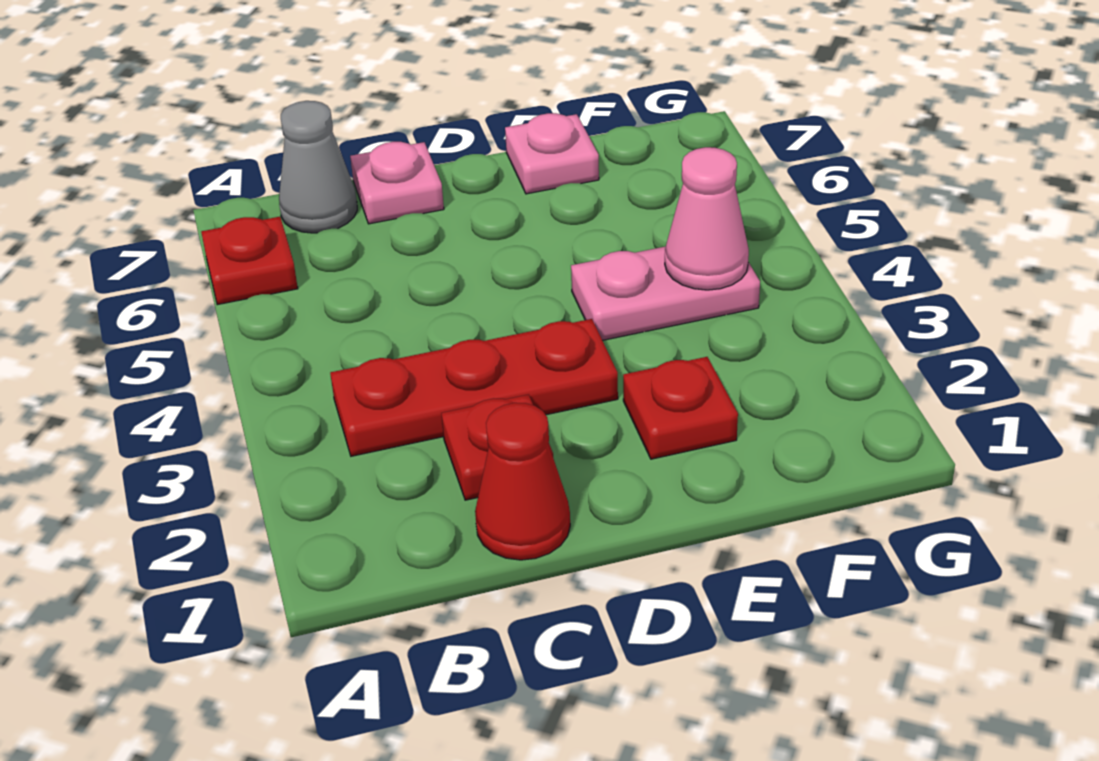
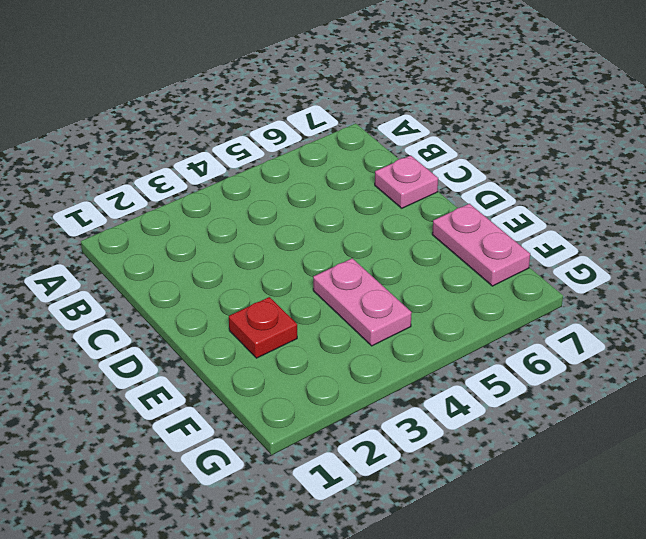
pink 1x2 plate [432,204,530,286] -> pink 1x1 plate [505,113,599,194]
none -> red 1x1 plate [201,217,298,305]
none -> red 1x3 plate [330,319,618,456]

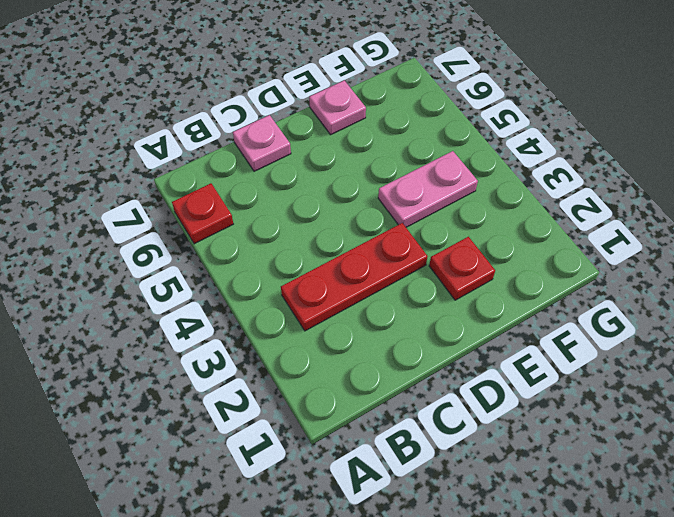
none -> grey 1x1 cone [279,101,357,233]
none -> red 1x1 cone [475,403,570,560]

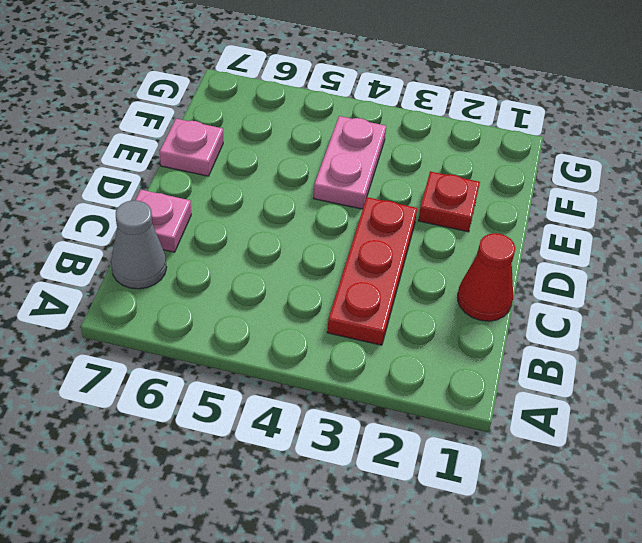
none -> red 1x1 plate [201,217,298,305]
none -> red 1x1 plate [441,394,553,500]

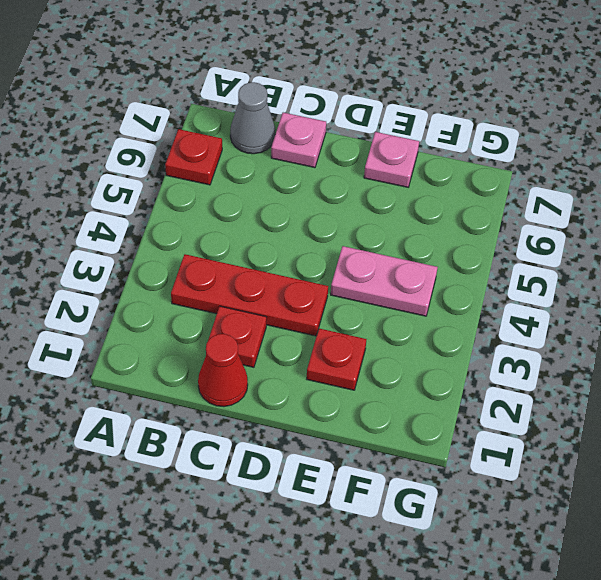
none -> pink 1x1 cone [665,147,749,290]

